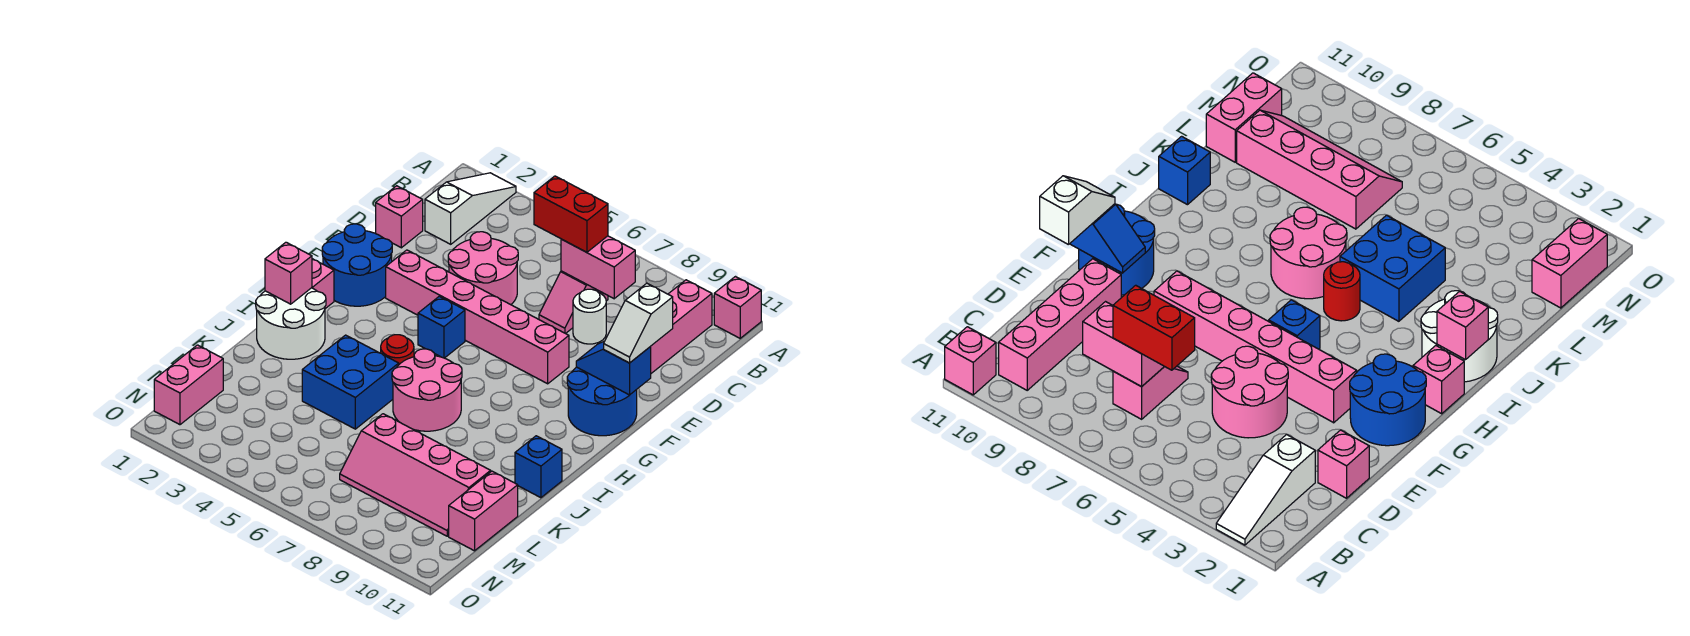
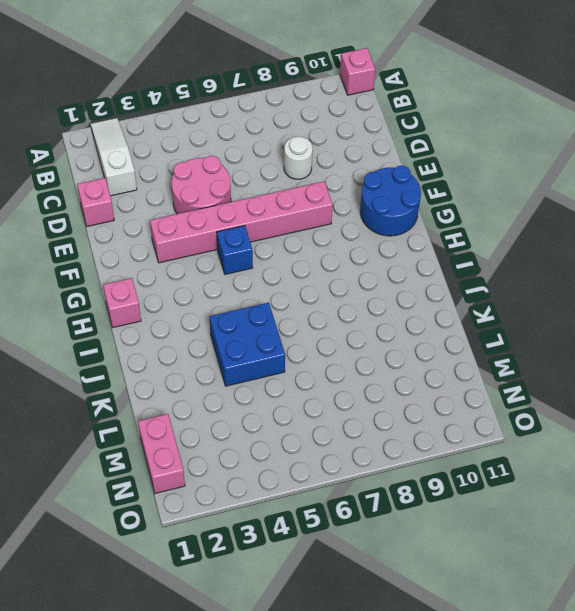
none -> pink 1x4 brick [650,280,712,373]
none -> pink 1x2 slope [539,271,608,334]
none -> blue 2x2 round brick [322,224,392,306]

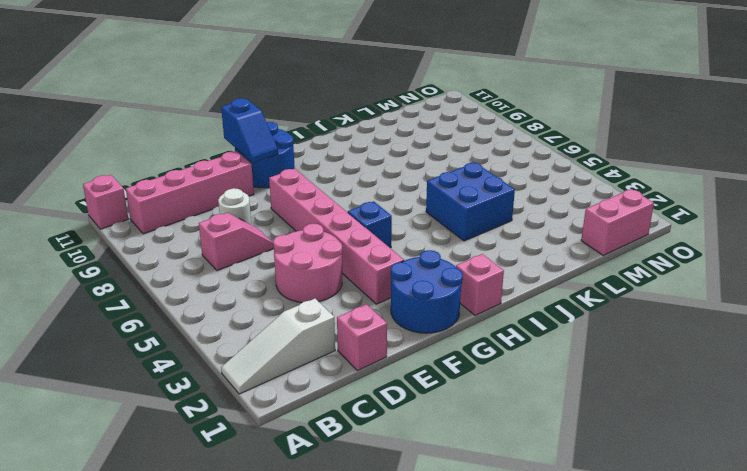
none -> white 2x2 round brick [256,288,326,359]
none -> red 1x1 round brick [381,335,414,364]
none -> pink 2x2 round brick [392,349,462,431]

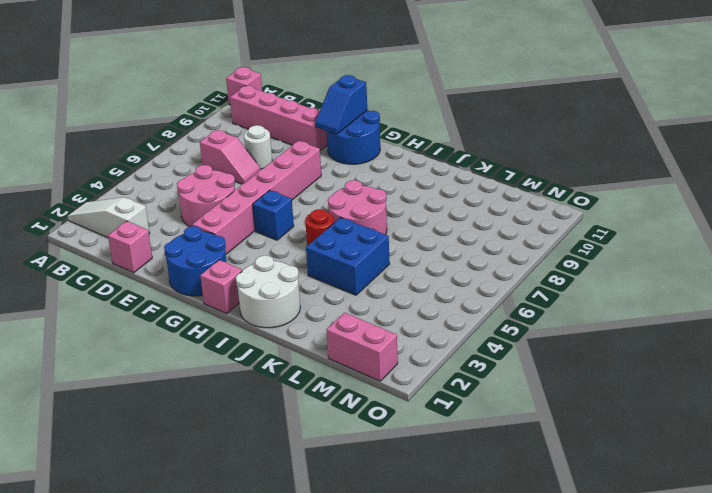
none -> blue 1x1 brick [515,436,562,498]
none -> pink 2x4 slope [340,414,491,536]
none -> pink 1x2 brick [449,471,518,551]

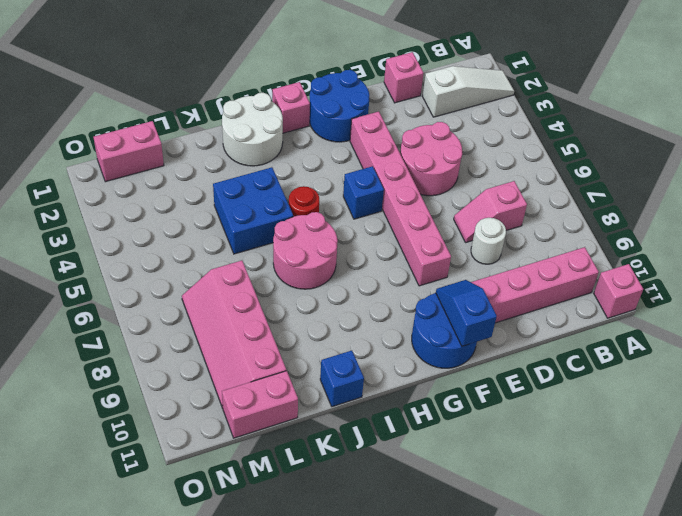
none -> pink 1x2 brick [561,236,635,299]
none -> pink 1x1 brick [265,242,312,304]
none -> red 1x2 brick [534,176,608,252]

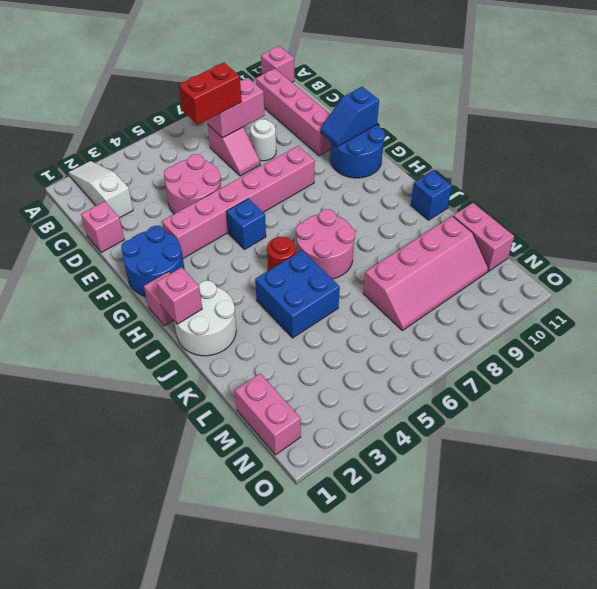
none -> white 1x2 slope [604,283,673,363]

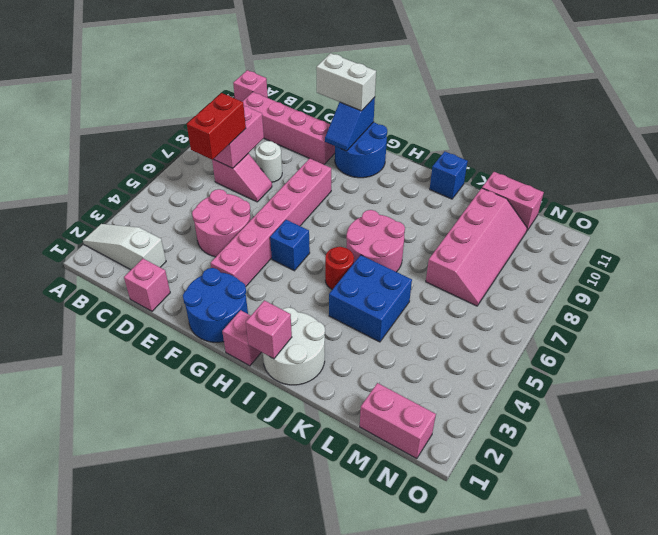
white 1x2 brick [316,53,376,111] -> white 1x2 slope [604,283,673,363]

